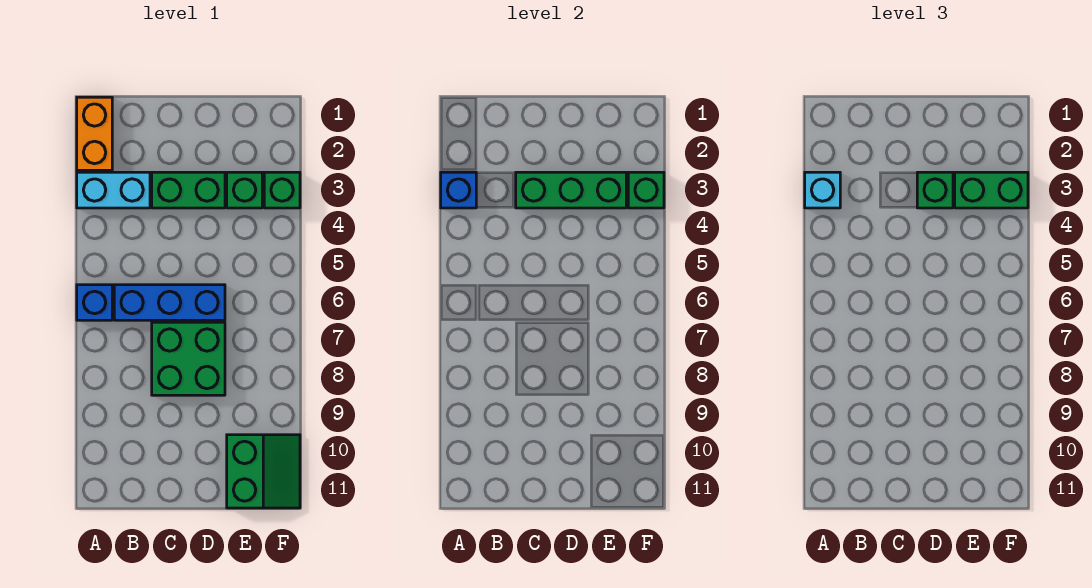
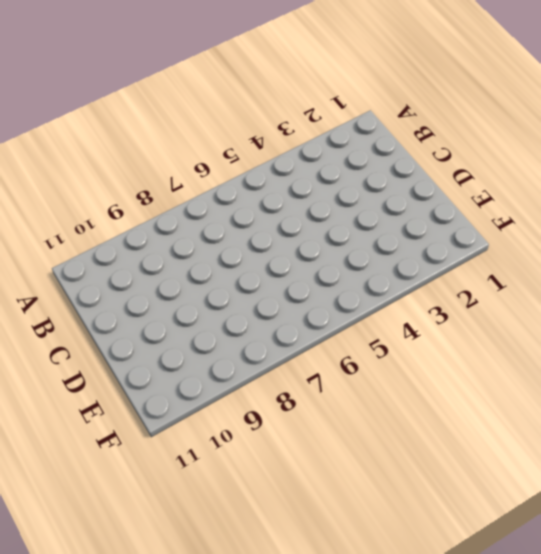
none -> orange 1x2 brick [77,97,112,170]
none -> cyan 1x2 brick [77,172,150,208]
none -> blue 1x1 brick [77,285,112,320]

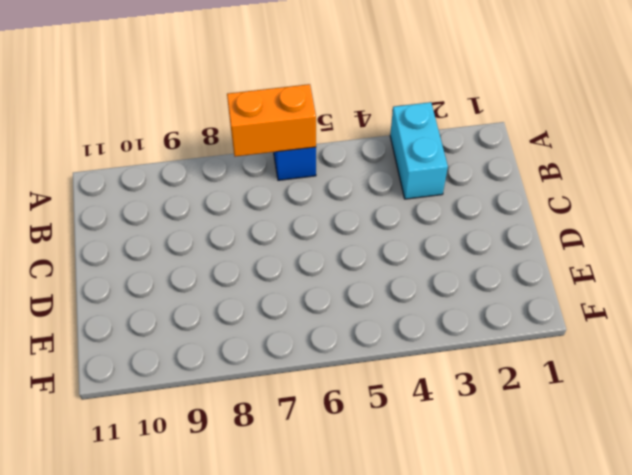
orange 1x2 brick [227,84,316,157] -> orange 1x2 brick moved to [77,97,112,170]
none -> blue 1x3 brick [114,285,225,320]
none -> green 1x2 brick [152,172,225,208]
none -> green 2x2 brick [152,322,225,395]

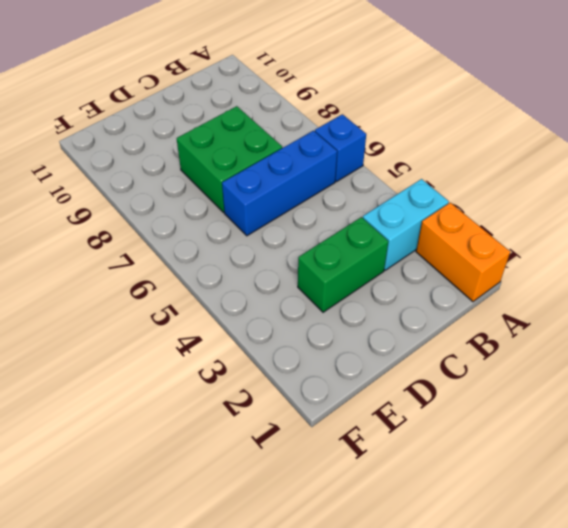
none -> green 1x1 brick [227,172,262,208]
none -> green 2x2 slope [227,435,300,508]
none -> green 1x1 brick [264,172,300,208]

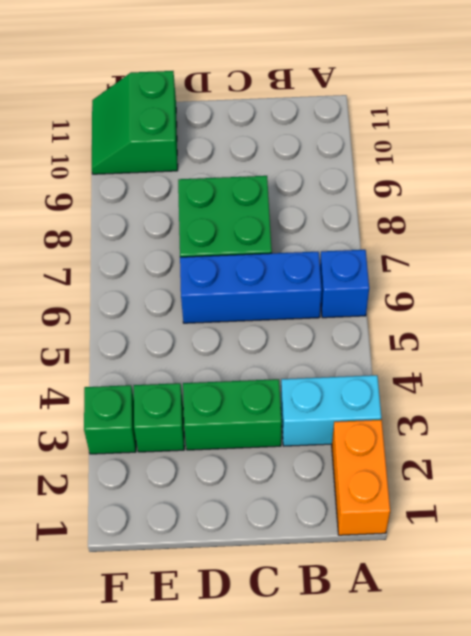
none -> blue 1x1 brick [441,172,476,208]
none -> green 1x3 brick [516,172,626,208]
none -> green 1x1 brick [628,172,664,208]

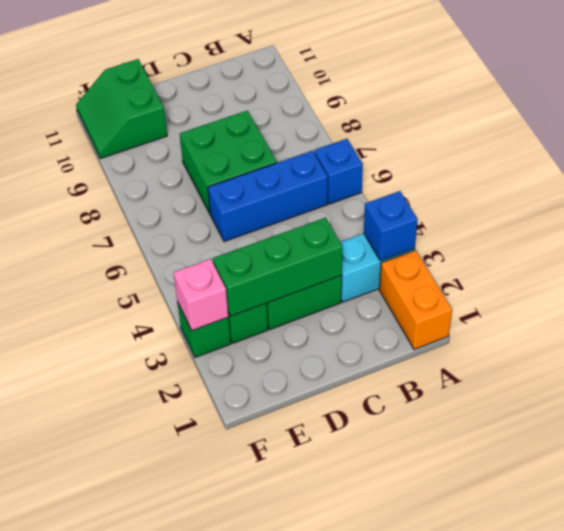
pink 1x1 brick [174,259,228,331] -> green 1x1 brick [628,172,664,208]
none -> cyan 1x1 brick [805,172,840,208]
none -> green 1x1 brick [917,172,953,208]
none -> green 1x2 brick [955,172,1028,208]

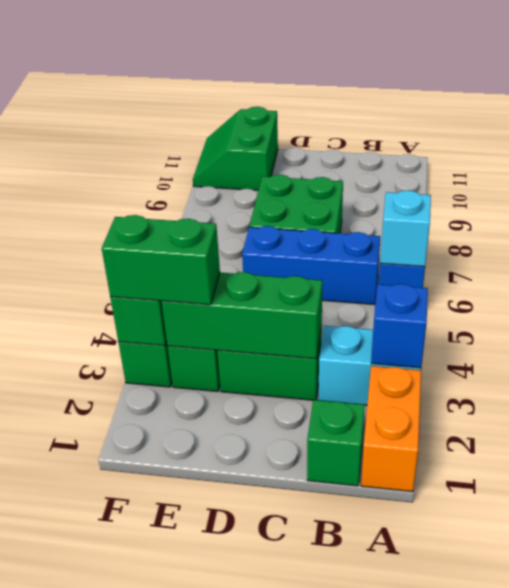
cyan 1x1 brick [380,190,431,267] -> cyan 1x1 brick moved to [805,172,840,208]
green 1x1 brick [307,400,365,486] -> green 1x1 brick moved to [917,172,953,208]

